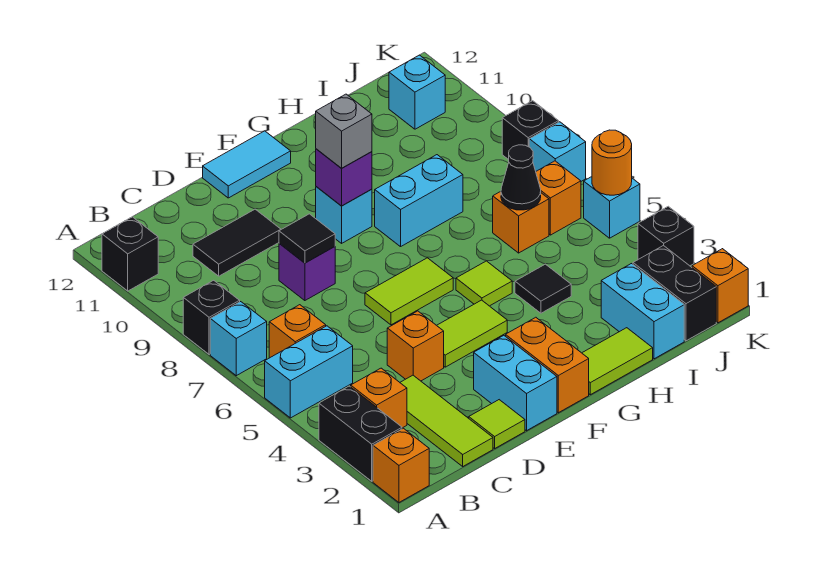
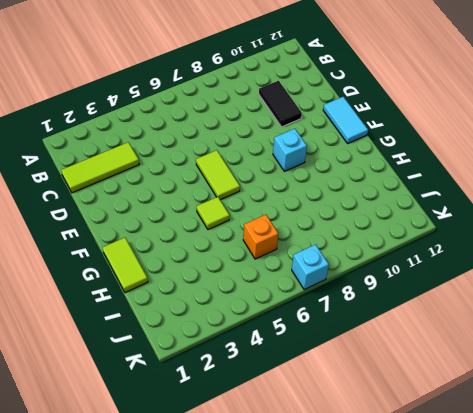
none -> orange 1x1 brick [373,428,429,502]
none -> black 1x2 brick [319,386,402,481]
none -> cyan 1x2 brick [265,326,353,418]
none -> cyan 1x1 brick [210,302,267,376]

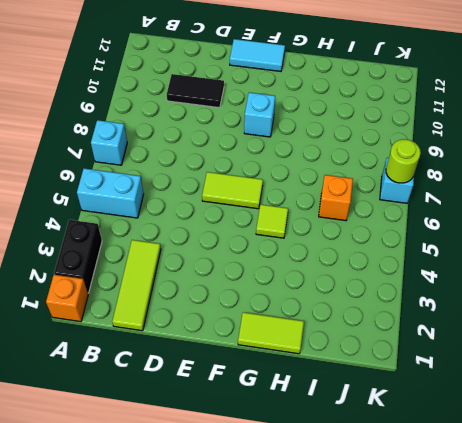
lime 1x1 round brick [386,139,421,183] -> none
none -> black 1x1 brick [183,280,240,355]
none -> black 1x1 brick [102,217,158,291]
none -> orange 1x1 brick [351,368,407,428]
none -> orange 1x1 brick [269,305,326,358]

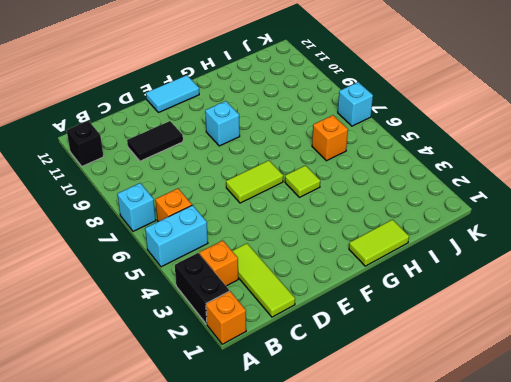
none -> black 1x1 brick [183,280,240,355]
none -> lime 1x1 tile [469,400,525,448]
none -> orange 1x1 brick [387,311,444,381]
none -> purple 1x1 brick [279,243,335,301]

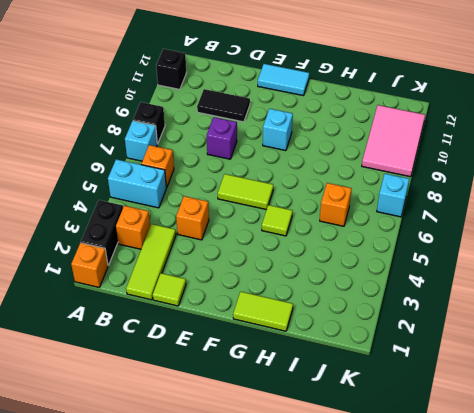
pink 2x3 tile [362,105,425,177] -> cyan 1x1 brick [389,55,445,129]
none -> cyan 1x2 brick [474,336,557,431]
none -> lime 1x2 tile [437,300,507,367]
none -> orange 1x2 brick [506,317,589,413]
none -> cyan 1x2 brick [375,155,463,247]

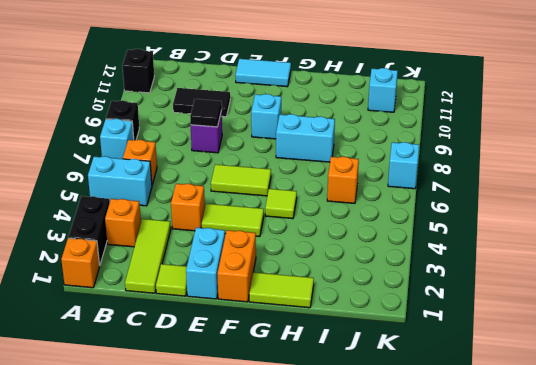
none -> black 1x1 tile [515,264,571,313]
none -> cyan 1x2 brick [601,264,684,359]
none -> black 1x2 brick [633,245,716,341]
none -> orange 1x1 brick [536,161,581,235]

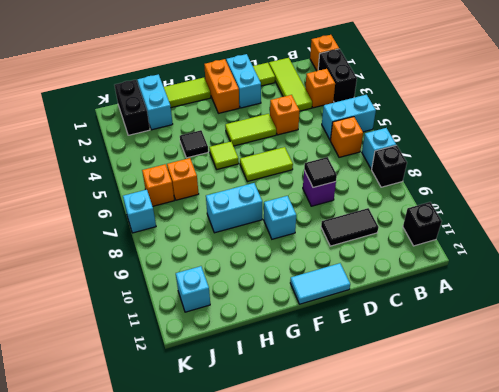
none -> orange 1x1 brick [692,249,748,323]
none -> black 1x1 brick [638,206,694,266]
none -> cyan 1x1 brick [584,177,640,238]
none -> black 1x1 brick [502,101,559,160]

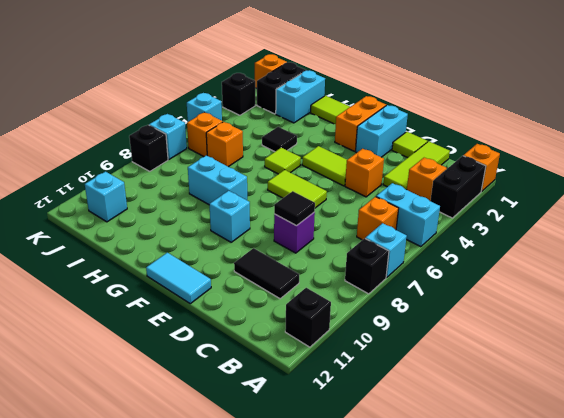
none -> purple 1x1 brick [316,149,372,206]
none -> black 1x1 cone [501,145,541,210]
none -> orange 1x1 round brick [592,130,632,195]
none -> grey 1x1 brick [316,94,372,168]

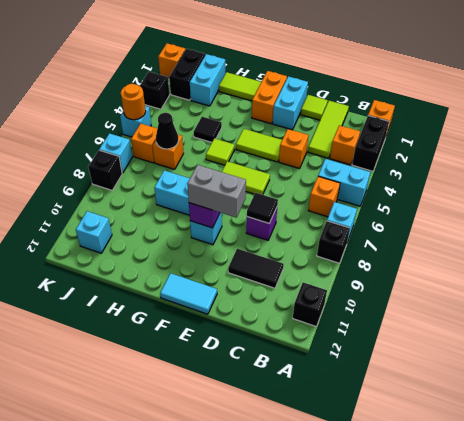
grey 1x2 brick [187,165,246,218] -> grey 1x1 brick [316,94,372,168]

